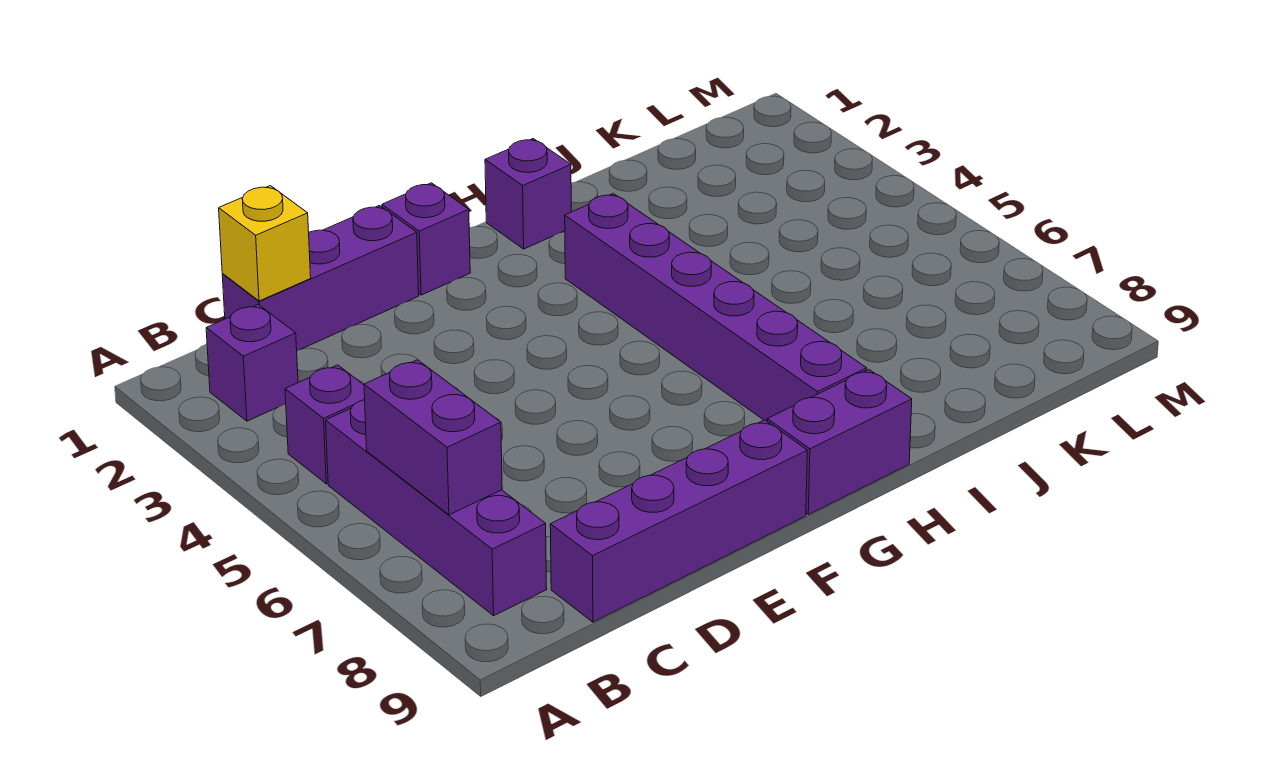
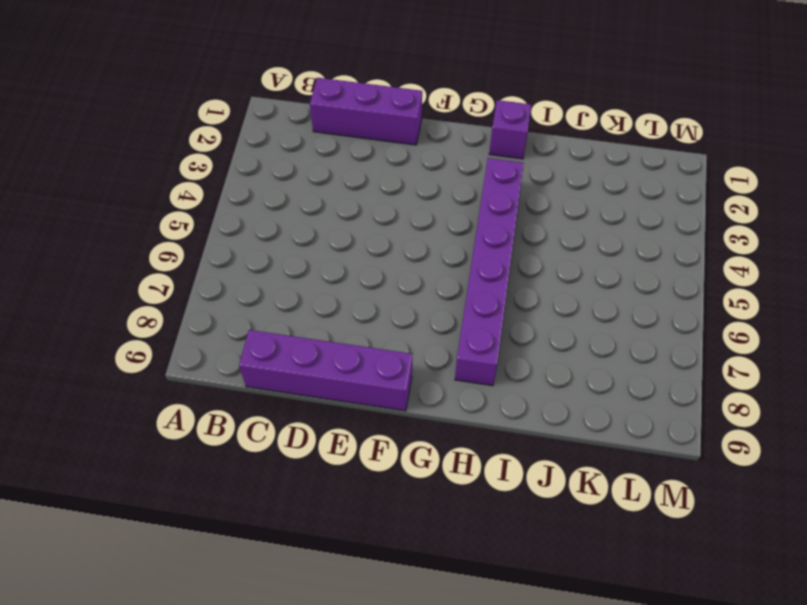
none -> purple 1x1 brick [206,305,298,421]
none -> purple 1x1 brick [285,365,365,484]

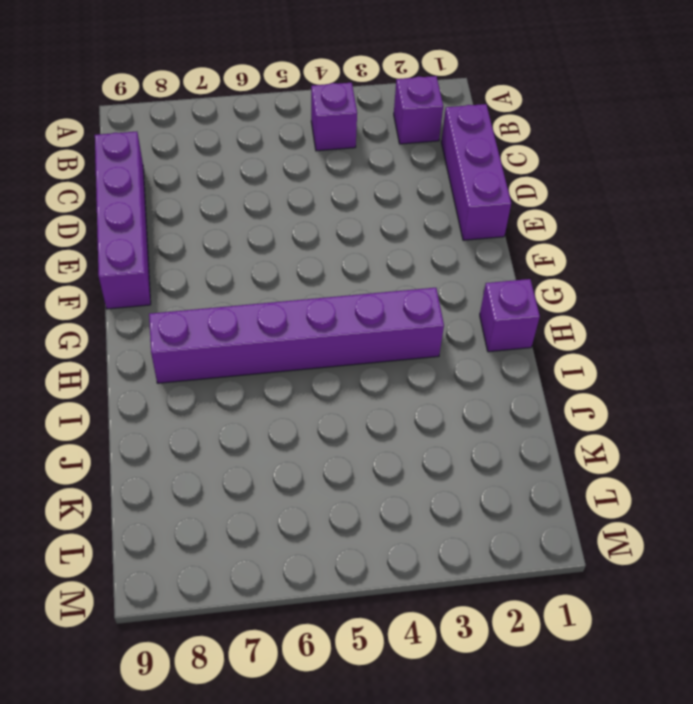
none -> purple 1x4 brick [326,400,547,616]
none -> purple 1x1 brick [382,183,470,295]

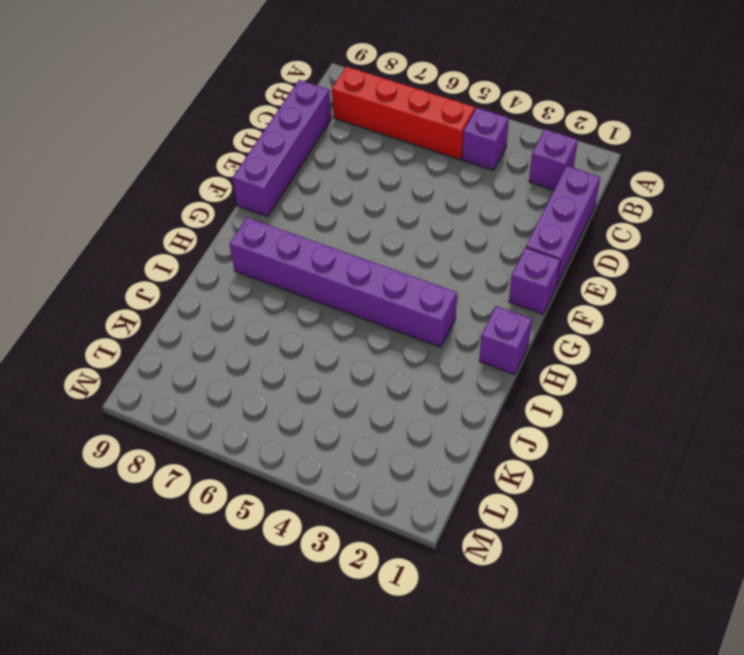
red 1x4 brick [332,67,475,159] -> purple 1x4 brick [326,400,547,616]
none -> purple 1x2 brick [767,370,912,515]
none -> purple 1x2 brick [364,360,502,515]

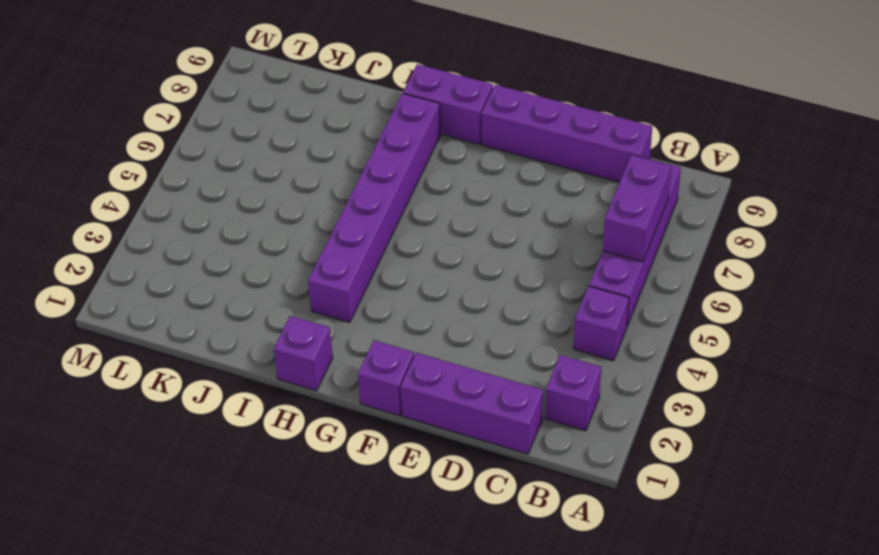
none -> yellow 1x1 brick [219,186,311,301]

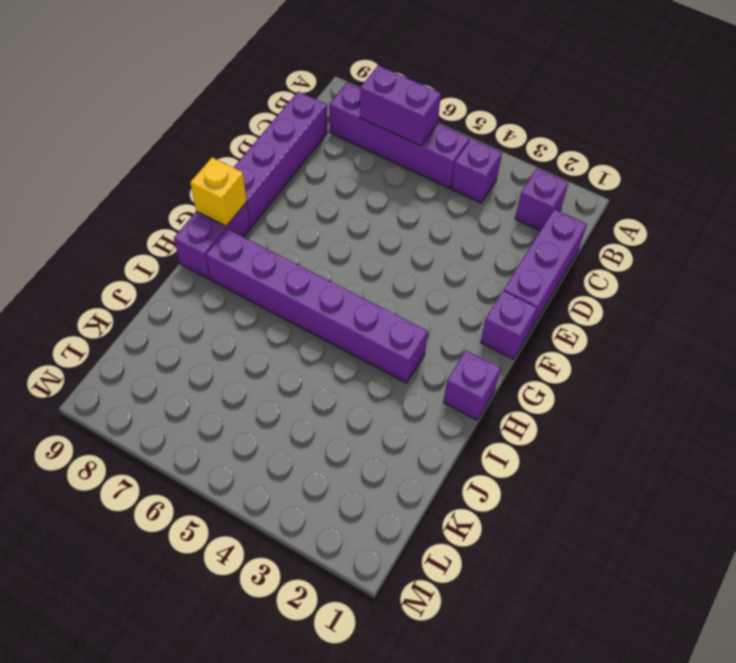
yellow 1x1 brick [190,157,247,226] -> yellow 1x1 brick moved to [219,186,311,301]

